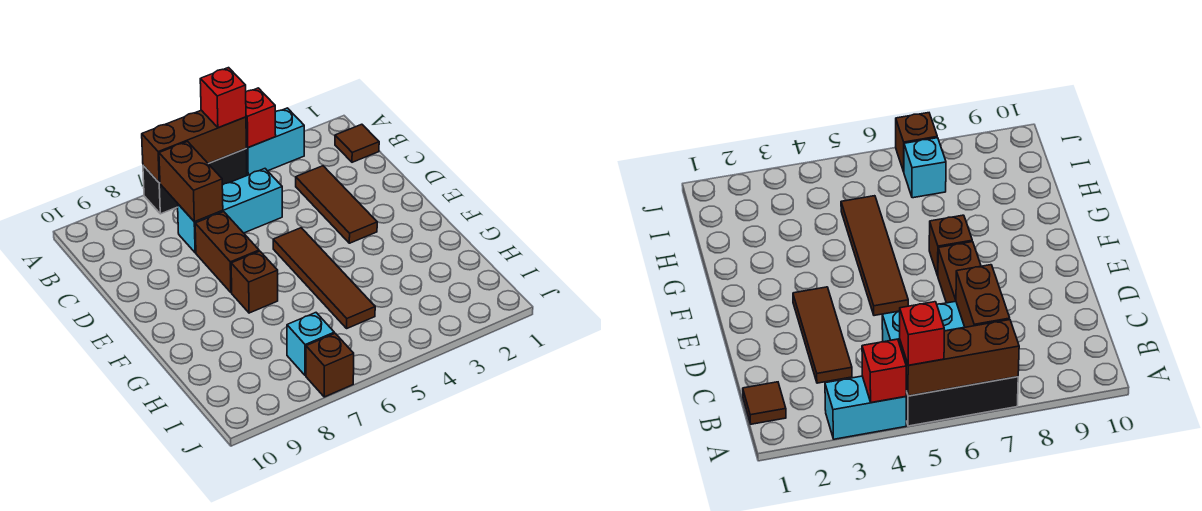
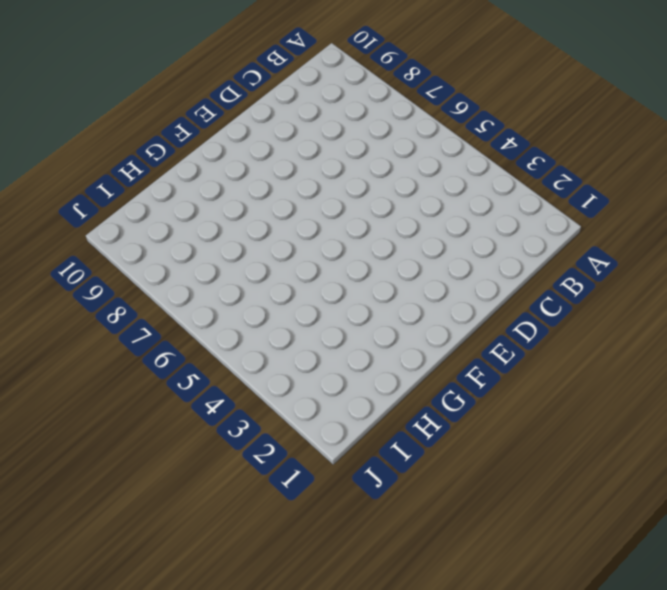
none -> cyan 1x2 brick [246,108,304,175]
none -> black 1x3 brick [143,149,247,214]
none -> brown 1x1 tile [335,124,379,162]

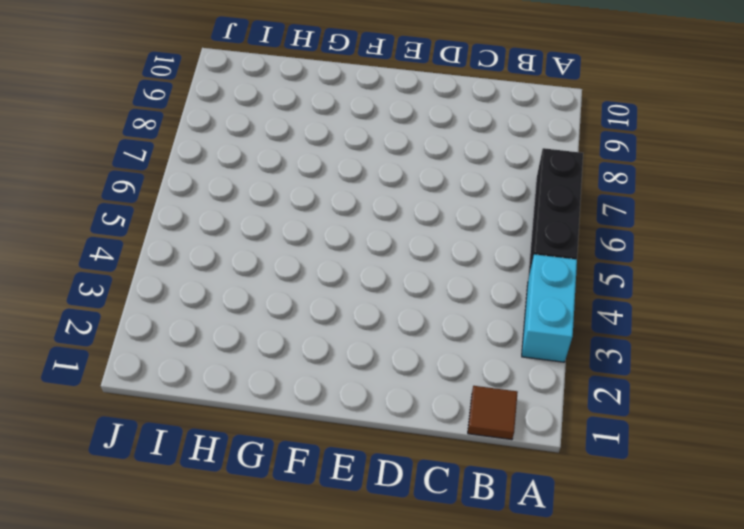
none -> brown 1x3 tile [296,166,377,243]
none -> cyan 1x3 brick [178,169,282,253]
none -> brown 1x2 brick [195,212,259,293]

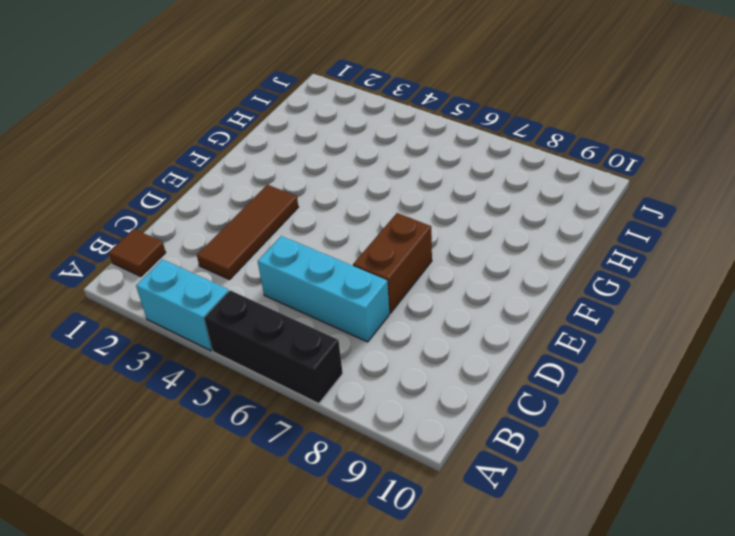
none -> brown 1x4 tile [273,228,375,328]
none -> brown 1x1 brick [231,251,278,313]
none -> cyan 1x1 brick [287,313,334,376]

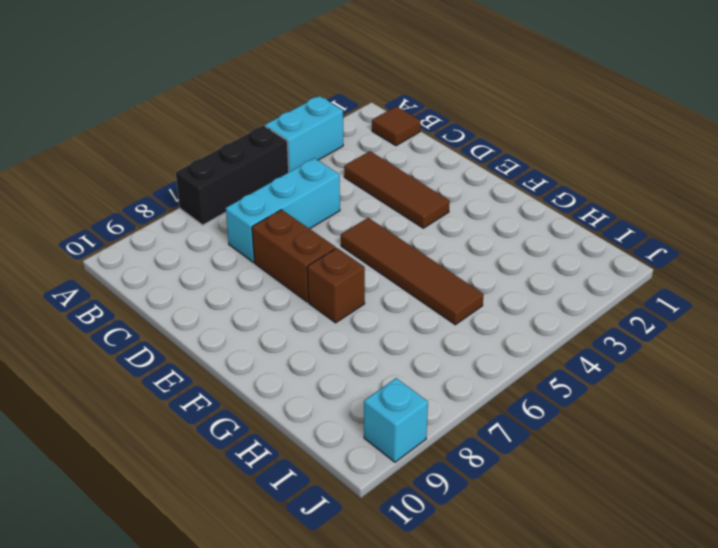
cyan 1x1 brick [364,378,428,462] -> cyan 1x1 brick moved to [287,313,334,376]
none -> brown 1x1 brick [306,333,354,397]
none -> red 1x1 brick [246,88,276,148]
none -> brown 1x3 brick [142,110,246,183]

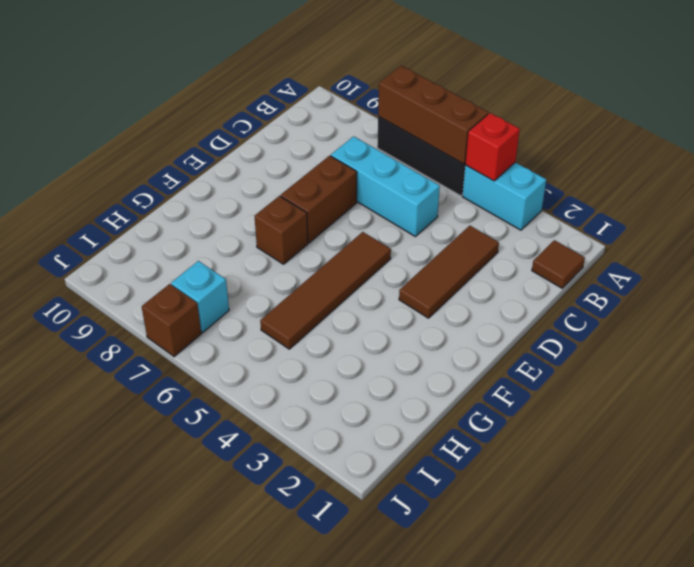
none -> brown 1x2 brick [159,142,223,222]
none -> red 1x1 brick [200,68,246,128]

